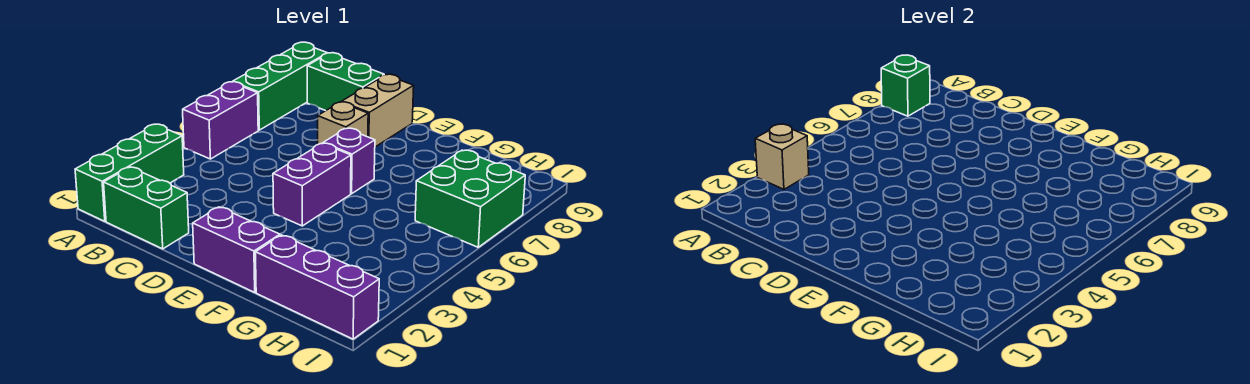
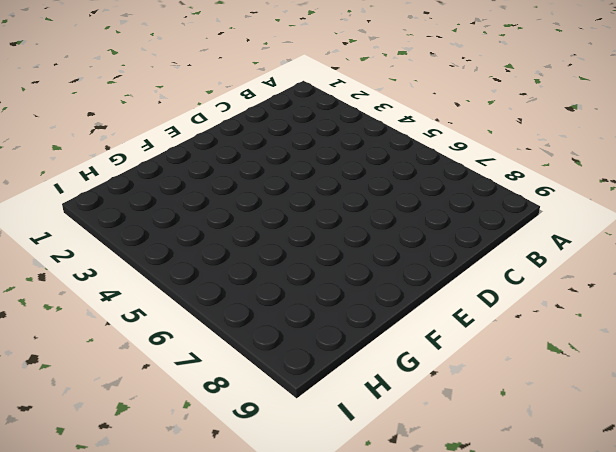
none -> green 1x3 brick [75,124,184,221]
none -> purple 1x2 brick [183,82,258,159]
none -> green 1x3 brick [233,42,327,130]

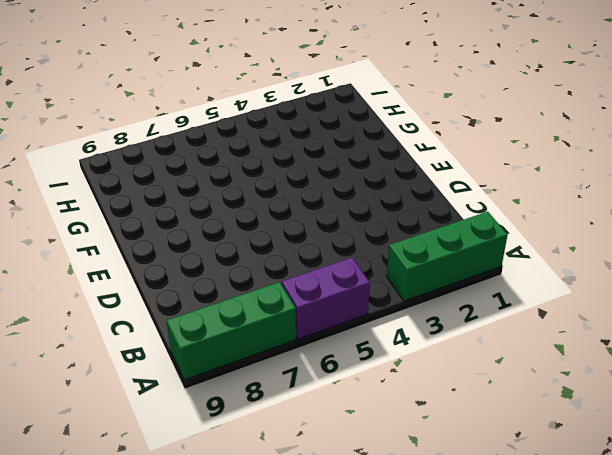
none -> green 1x2 brick [104,167,189,249]
none -> green 1x2 brick [307,53,384,111]
none -> tan 1x1 brick [318,102,368,144]

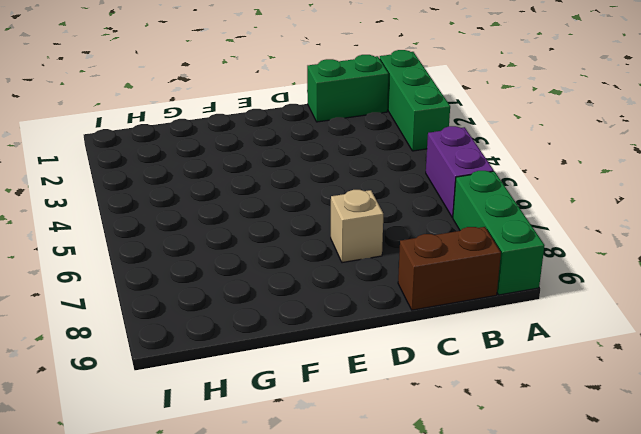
brown 1x2 brick [398,227,501,310] -> green 1x2 brick [307,53,384,111]
none -> tan 1x2 brick [342,74,414,147]
none -> purple 1x2 brick [193,207,280,292]
none -> purple 1x2 brick [273,143,351,226]

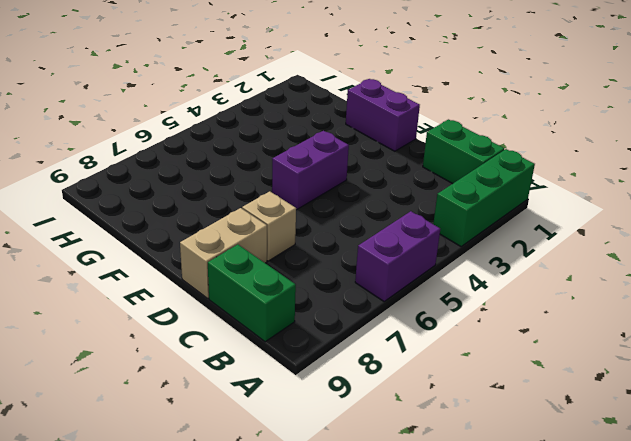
none -> green 1x3 brick [233,42,327,130]
none -> purple 1x1 brick [324,128,375,194]
none -> purple 1x3 brick [256,235,379,339]

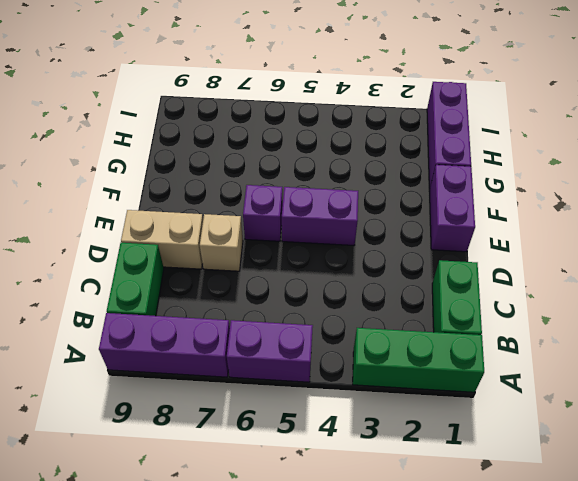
purple 1x3 brick [99,313,230,377] -> green 1x3 brick [233,42,327,130]
none -> green 2x2 brick [415,150,525,247]
none -> tan 1x1 brick [755,124,809,189]
none -> green 1x1 brick [881,55,930,116]

